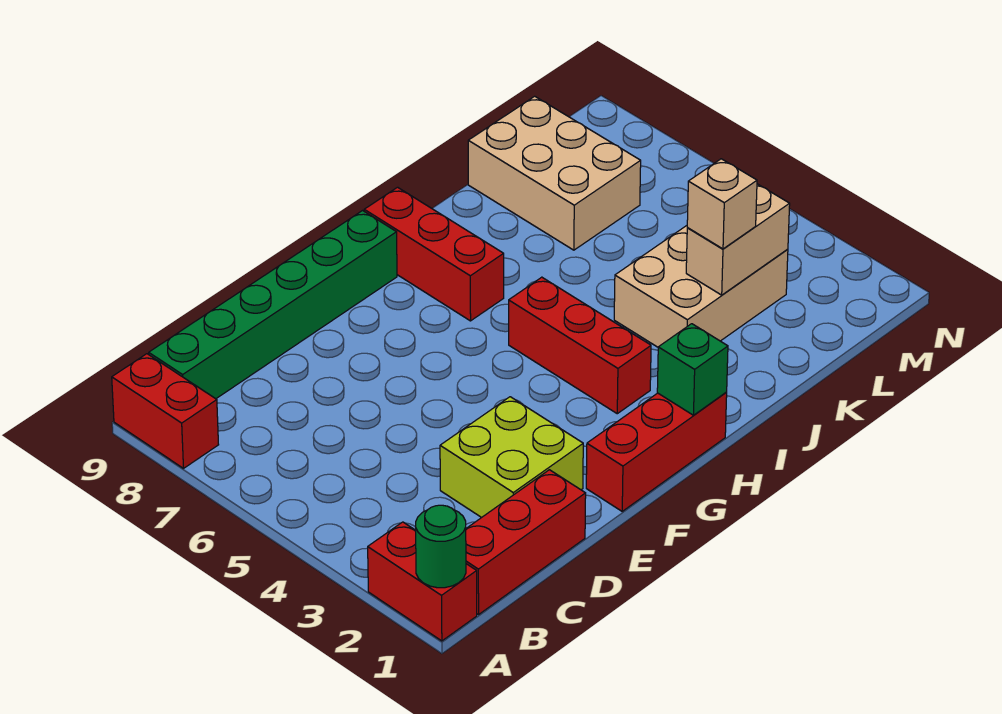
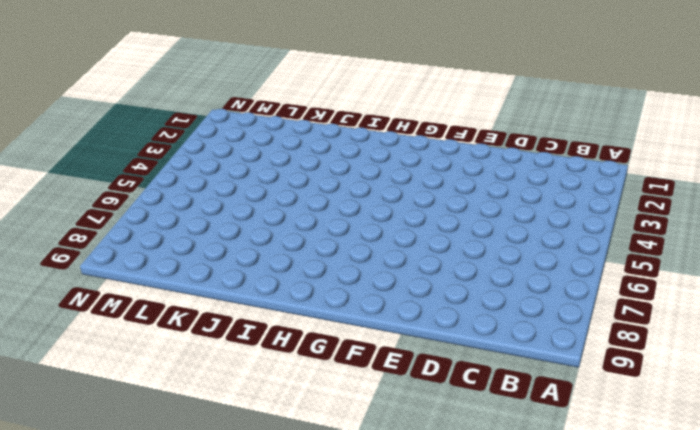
none -> red 1x2 brick [368,522,477,641]
none -> red 1x2 brick [112,354,219,468]
none -> red 1x3 brick [466,470,586,615]

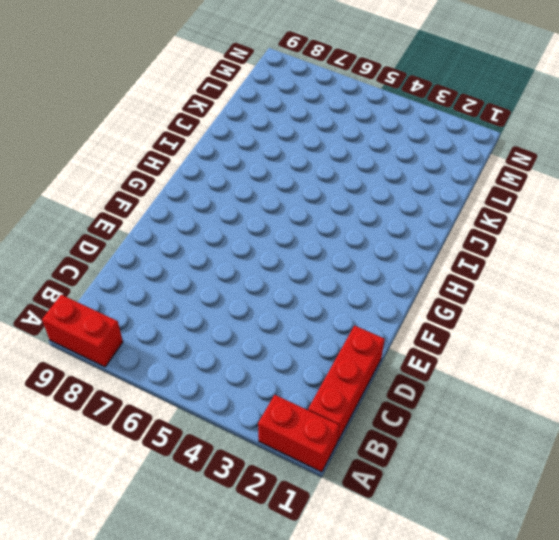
none -> green 1x6 brick [149,211,397,399]
none -> lime 2x2 brick [440,397,583,518]
none -> red 1x3 brick [586,393,727,511]

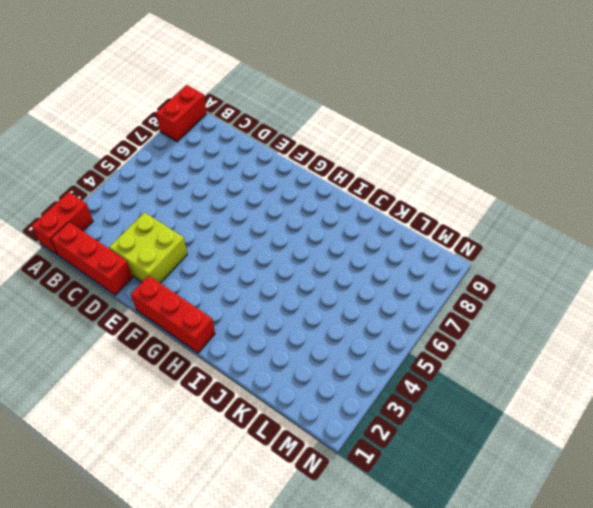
none -> green 1x6 brick [149,211,397,399]
none -> red 1x3 brick [509,277,651,414]
none -> red 1x3 brick [364,187,504,321]

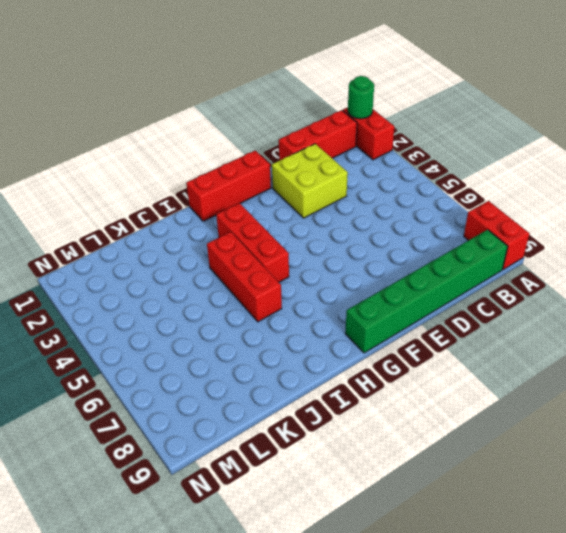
red 1x3 brick [207,232,282,322] -> red 1x3 brick moved to [364,187,504,321]
none -> tan 2x3 brick [614,226,788,347]
none -> tan 2x3 brick [468,96,641,250]
none -> green 1x1 brick [657,324,728,415]

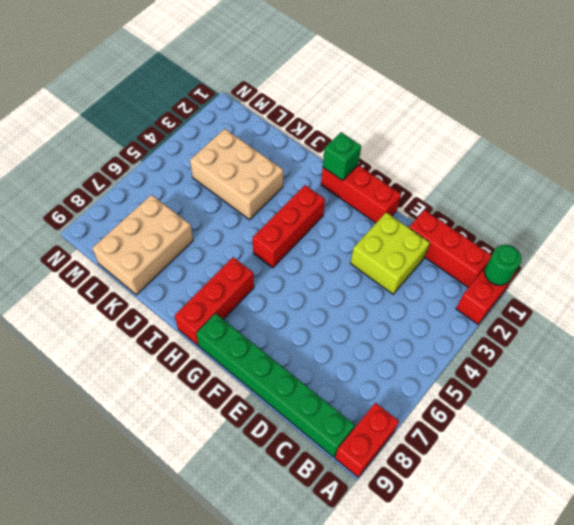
none -> tan 1x2 brick [686,184,790,295]
none -> tan 1x1 brick [687,159,757,249]

